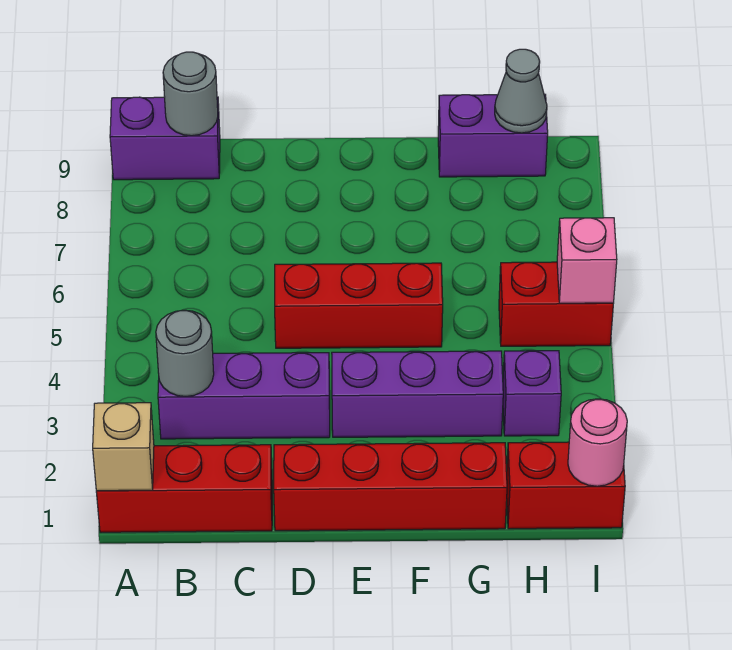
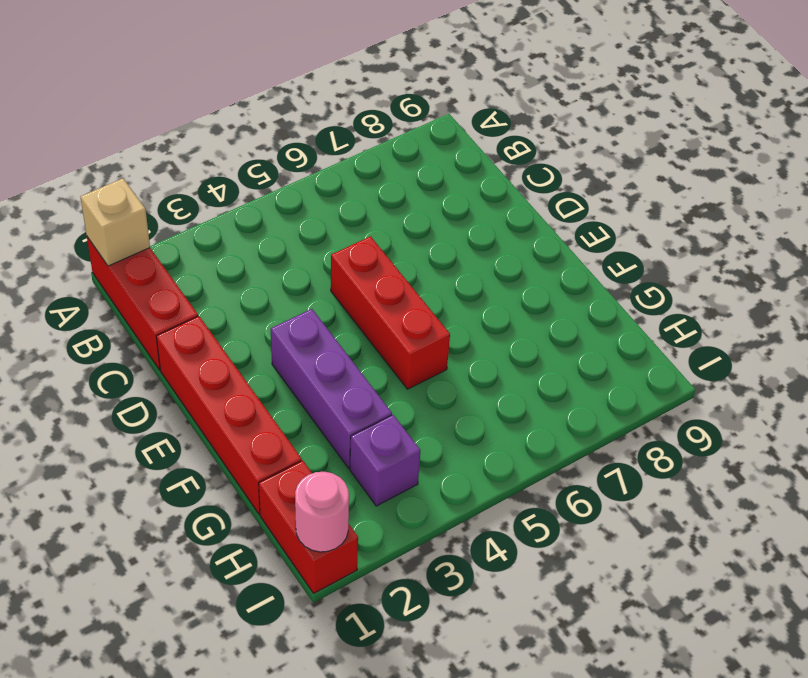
none -> purple 1x2 brick [110,97,220,180]
none -> purple 1x3 brick [158,353,330,439]
none -> purple 1x2 brick [438,94,548,177]

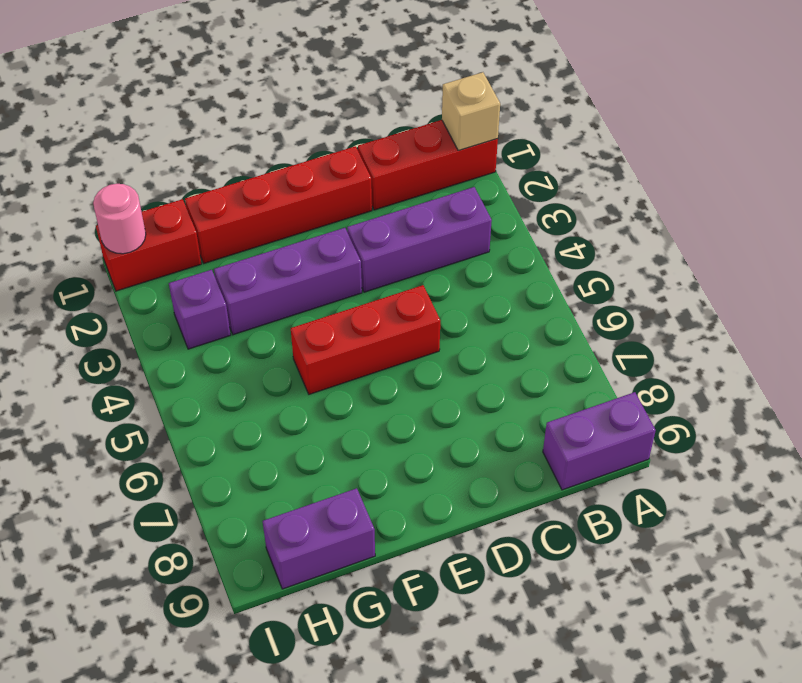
none -> red 1x2 brick [499,262,613,346]
none -> grey 1x1 round brick [156,310,214,397]
none -> grey 1x1 round brick [163,52,218,136]

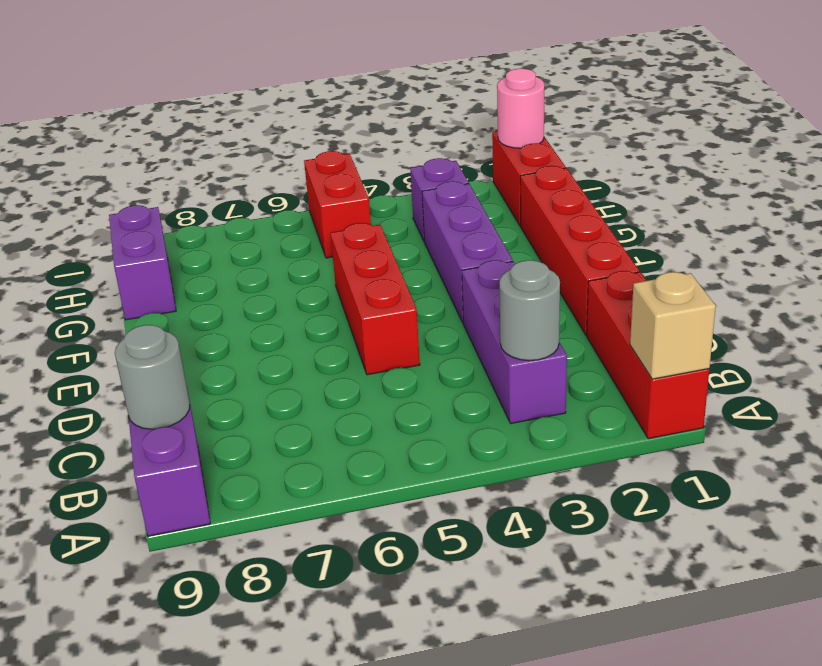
none -> grey 1x1 cone [495,49,547,133]
none -> pink 1x1 brick [557,218,617,303]

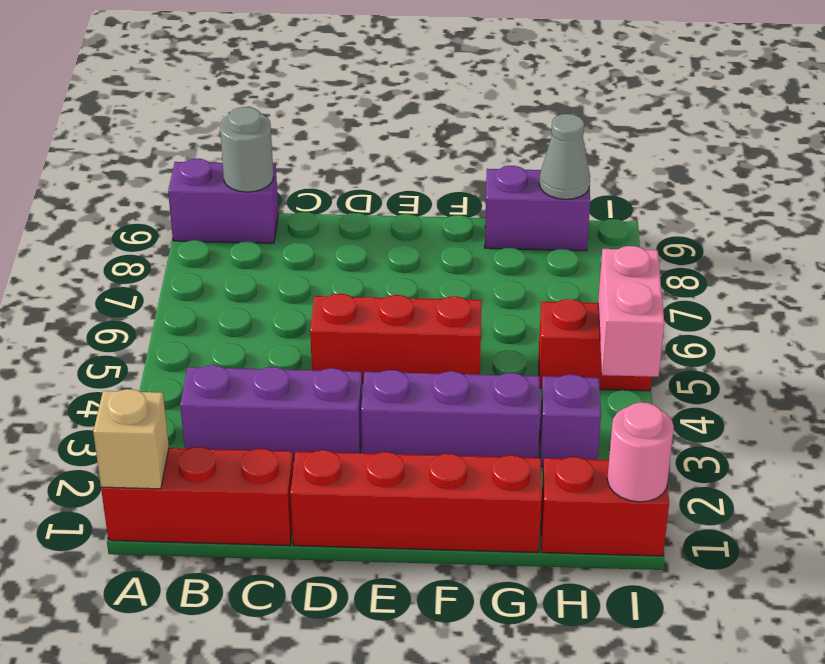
pink 1x2 brick [598,246,664,377] -> pink 1x1 brick [557,218,617,303]
none -> grey 1x1 round brick [156,310,214,397]

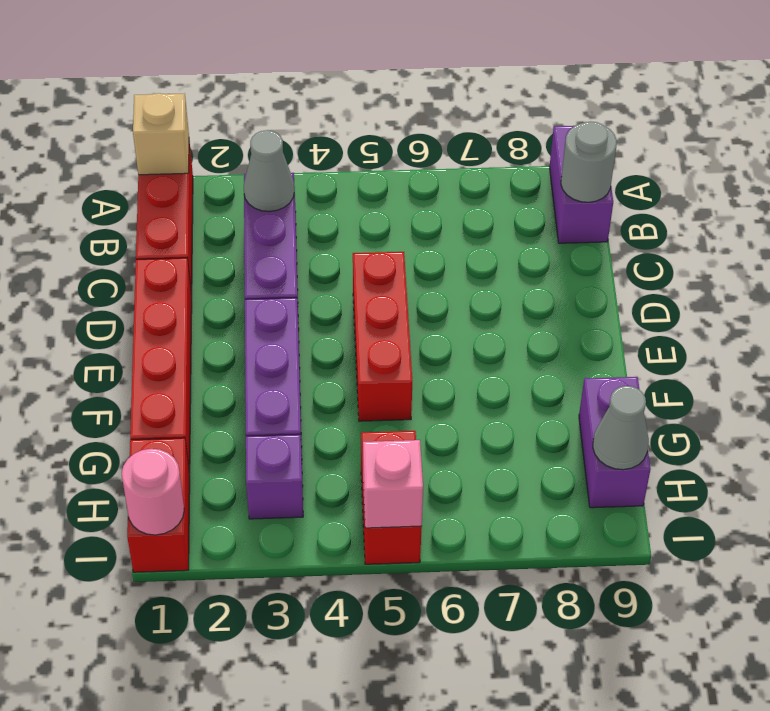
grey 1x1 cone [244,130,294,212] -> grey 1x1 round brick [156,310,214,397]

